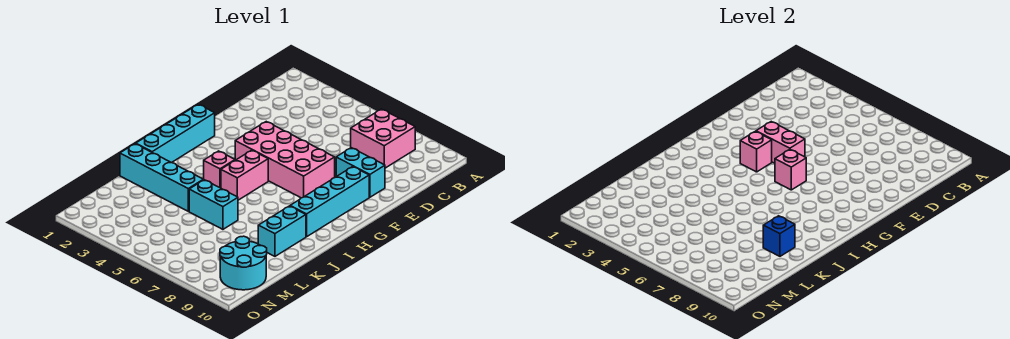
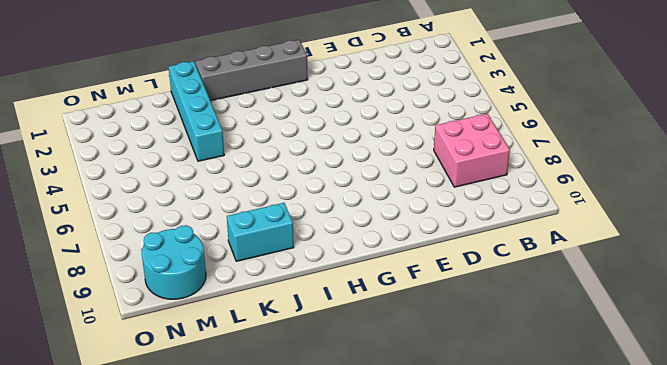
grey 1x4 brick [195,40,308,101] -> cyan 1x4 brick [136,104,215,163]
none -> cyan 1x2 brick [336,148,385,197]
none -> pink 2x4 brick [235,122,335,198]
none -> cyan 1x4 brick [290,167,369,237]

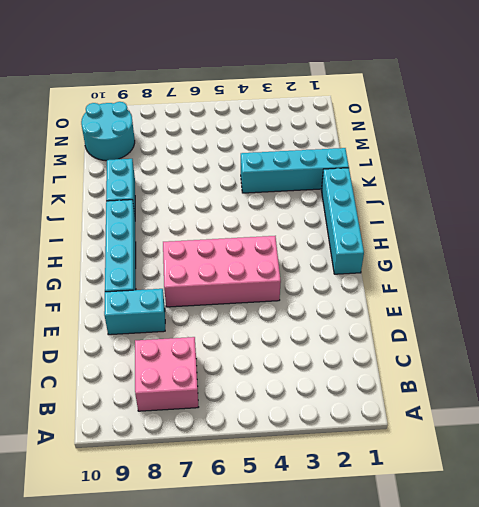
none -> pink 1x2 brick [221,150,268,200]
none -> pink 1x1 brick [204,151,235,188]
none -> cyan 1x2 brick [189,180,238,229]

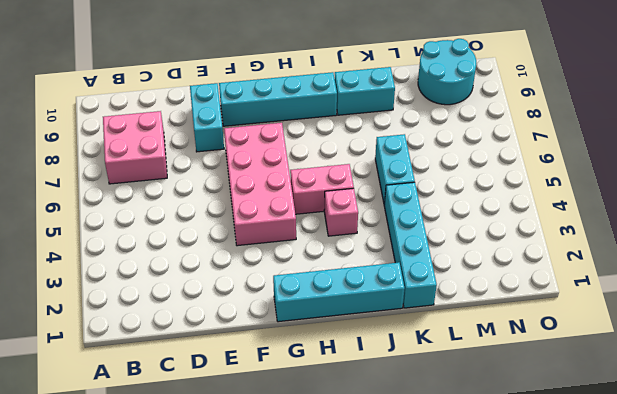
none -> pink 1x2 brick [756,122,805,163]
none -> pink 1x1 brick [740,131,772,172]
none -> pink 1x1 brick [775,150,806,190]

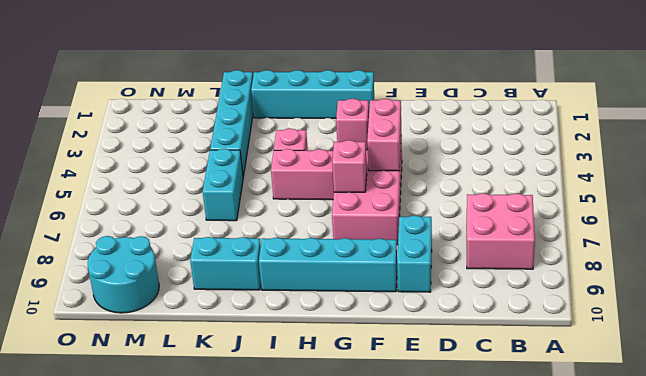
none -> blue 1x1 brick [763,216,795,256]

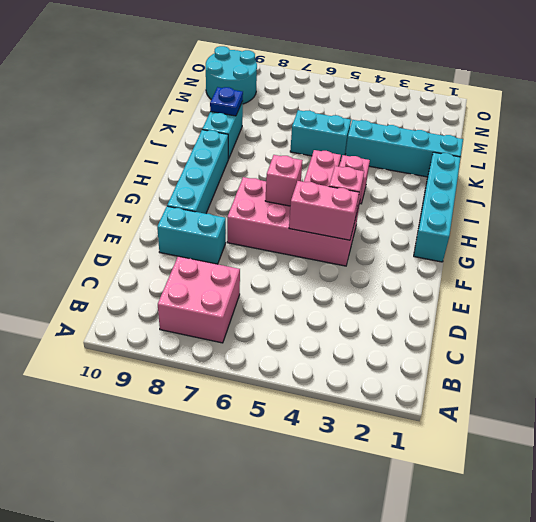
blue 1x1 plate [210,87,243,116] -> blue 1x1 brick [763,216,795,256]

